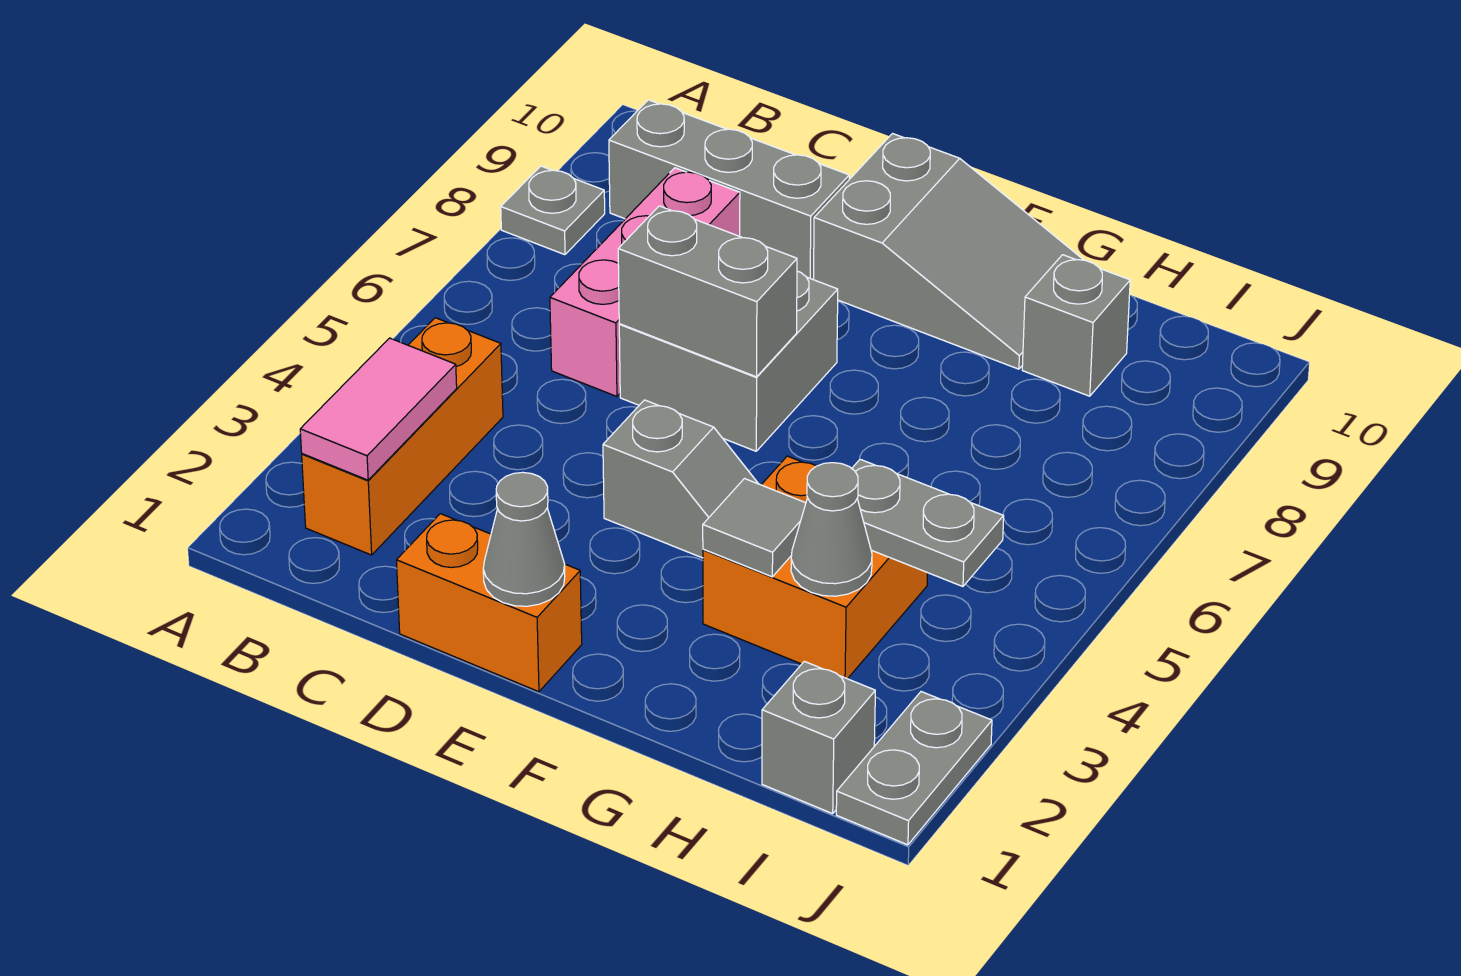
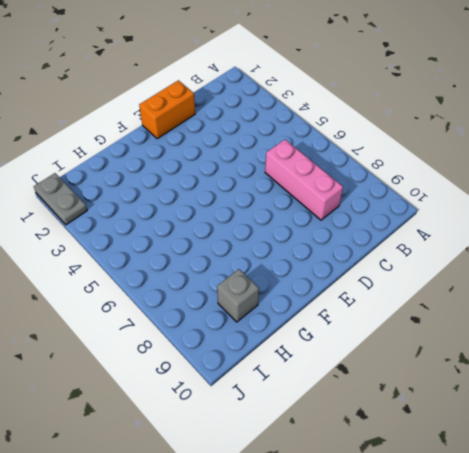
none -> grey 1x1 plate [501,166,605,255]
none -> orange 1x3 brick [302,318,503,555]
none -> grey 1x3 brick [609,100,849,280]

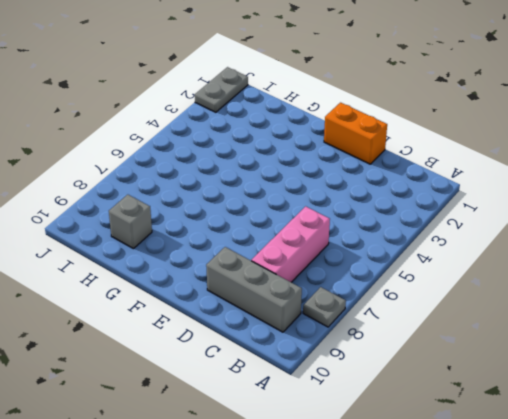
none -> orange 1x3 brick [302,318,503,555]
none -> grey 2x2 brick [619,271,838,451]
none -> grey 1x2 slope [603,400,758,558]

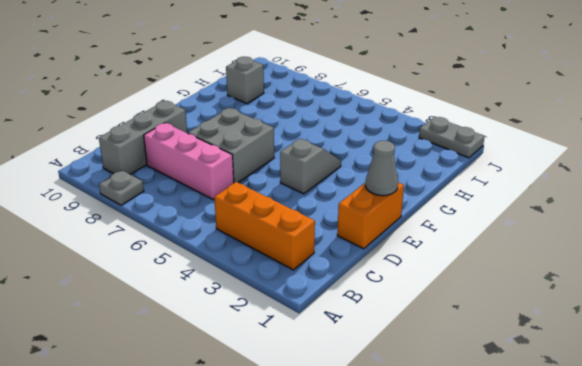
none -> grey 2x3 slope [814,134,1083,369]
none -> orange 2x2 brick [703,456,927,679]
none -> grey 1x1 brick [762,661,875,814]

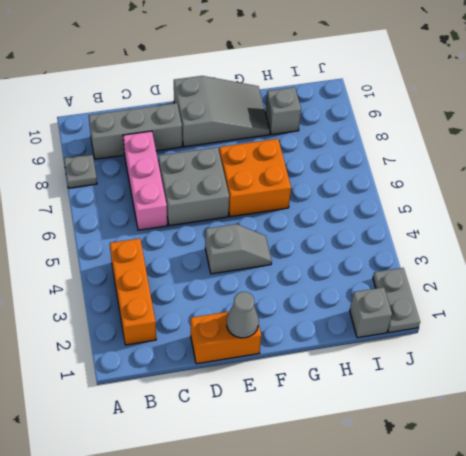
orange 2x2 brick [219,139,291,217] -> orange 2x2 brick moved to [703,456,927,679]
none -> pink 1x2 tile [300,338,457,480]
none -> grey 1x2 brick [618,206,797,377]
none -> grey 1x1 tile [703,479,806,577]

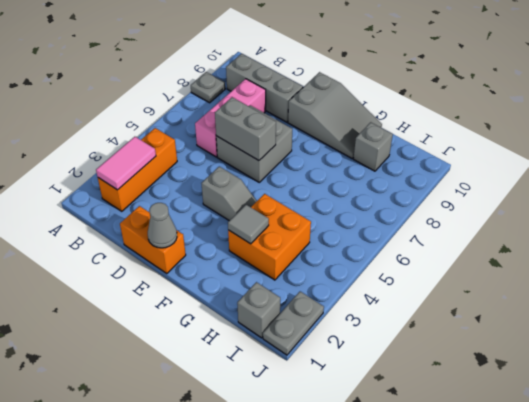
none -> grey 1x1 cone [791,463,872,596]
none -> grey 1x2 plate [852,459,1004,586]

